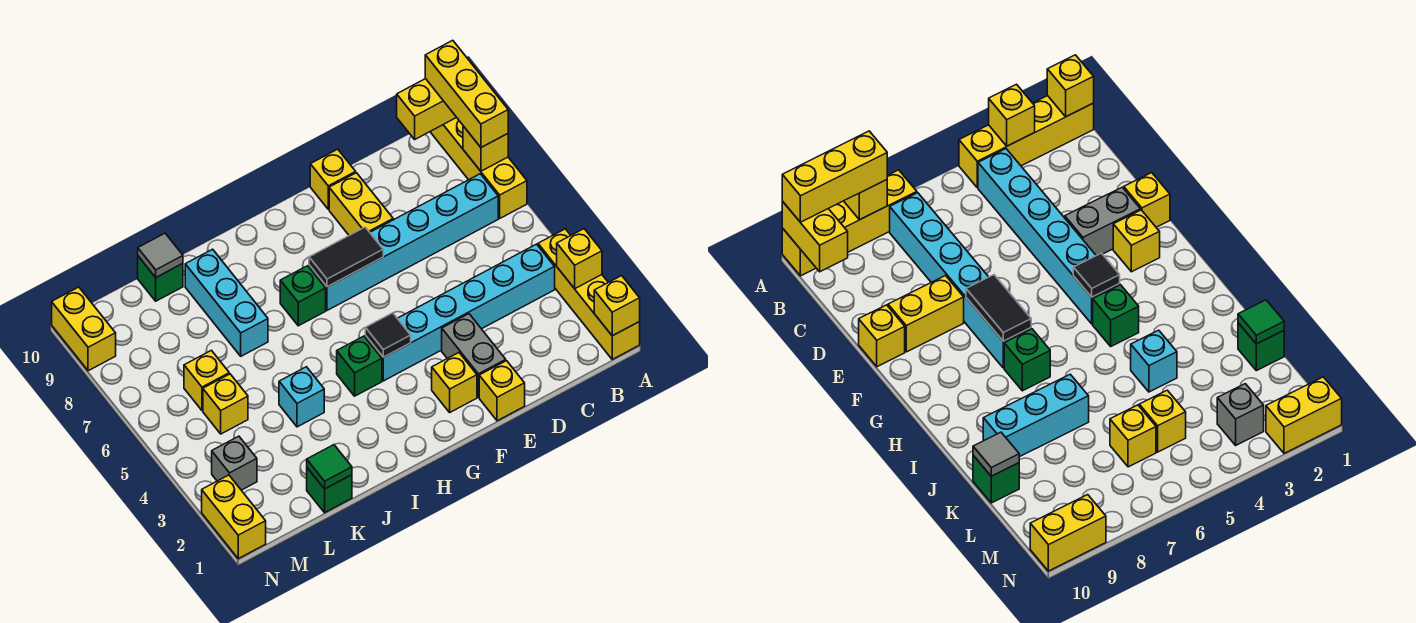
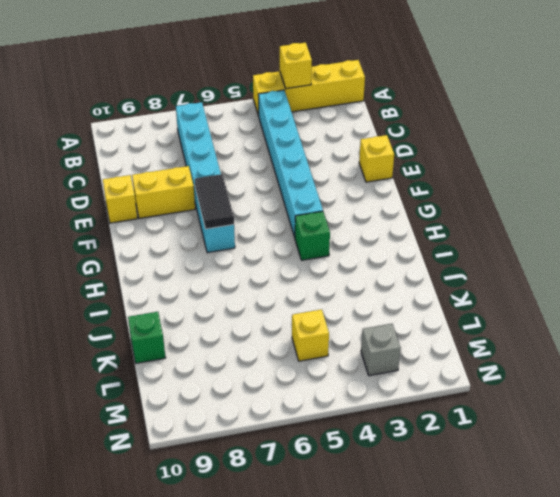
none -> yellow 1x4 brick [430,118,527,218]
none -> grey 1x2 brick [442,314,506,397]
none -> yellow 1x1 brick [432,353,477,412]

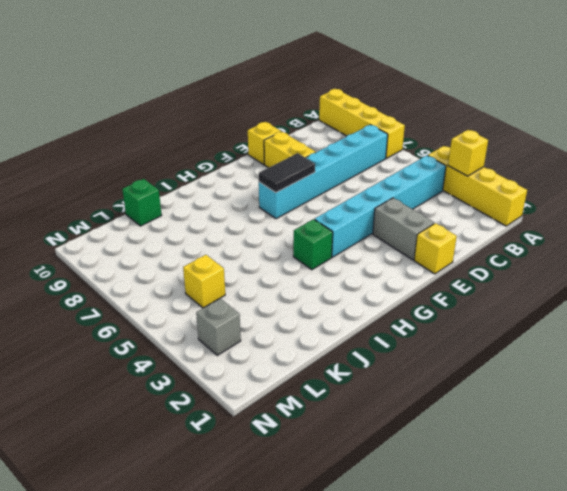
none -> yellow 1x1 brick [432,353,477,412]
none -> green 1x1 brick [280,266,326,326]
none -> cyan 1x1 brick [279,367,324,427]

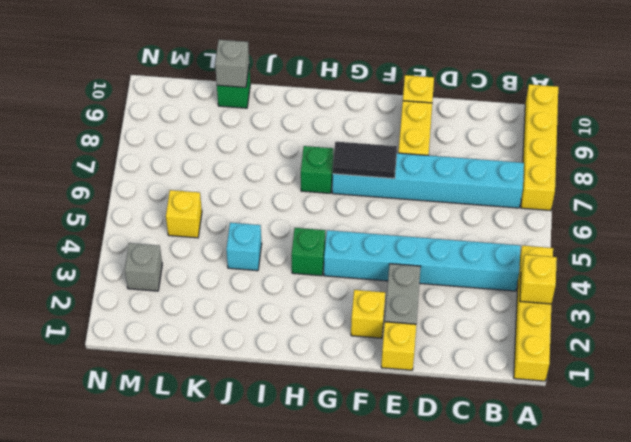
grey 1x1 brick [215,40,249,87] -> grey 1x1 tile [138,233,183,277]
none -> cyan 1x3 brick [185,249,268,356]
none -> green 1x1 brick [307,468,352,513]
none -> yellow 1x1 brick [184,350,229,410]

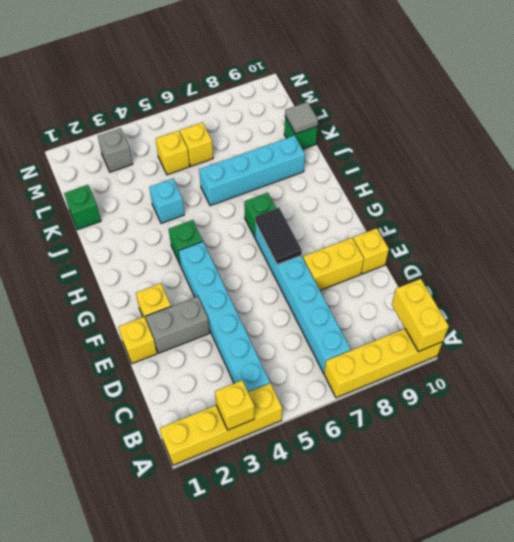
cyan 1x4 brick [199,136,305,206] -> cyan 1x3 brick [185,249,268,356]
none -> yellow 1x2 brick [202,475,266,559]
none -> yellow 1x2 brick [52,287,116,371]
none -> yellow 1x1 brick [594,276,640,336]

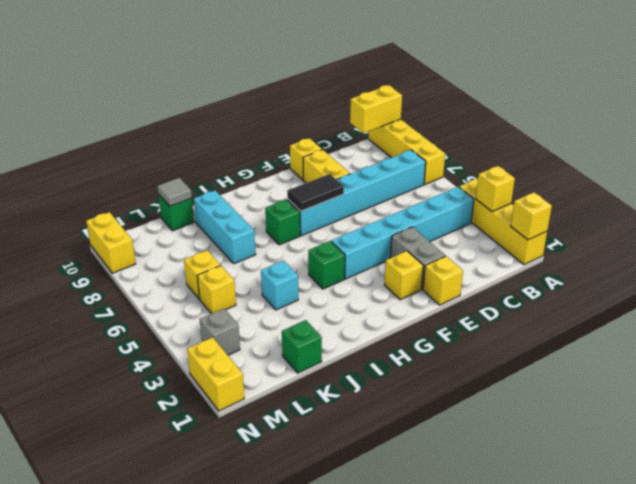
none -> yellow 1x1 brick [463,126,508,171]
none -> black 1x1 tile [365,313,411,357]
none -> green 1x1 tile [307,445,352,489]

